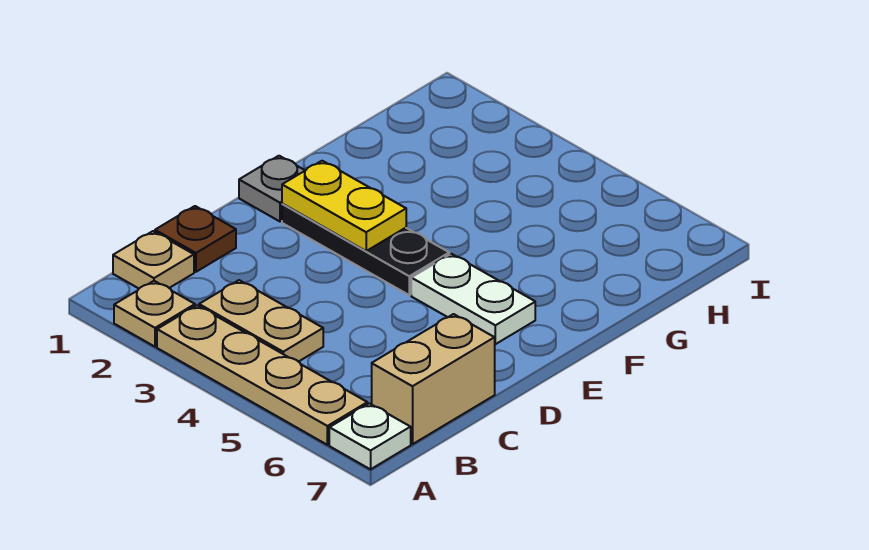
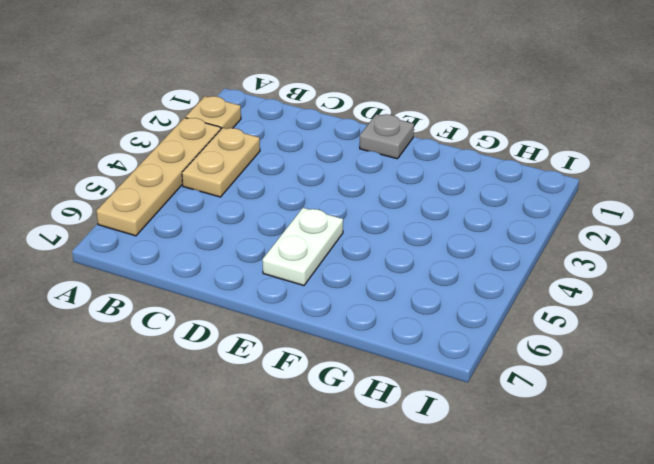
none -> white 1x1 plate [329,404,411,469]
none -> tan 1x1 plate [113,231,194,288]

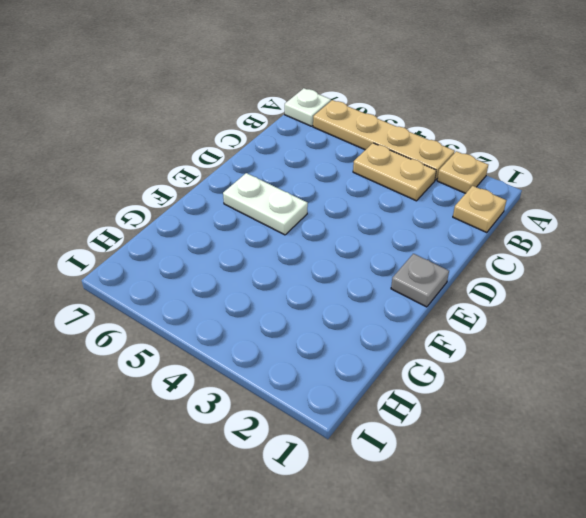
none -> tan 1x2 brick [372,314,495,444]
none -> brown 1x1 plate [155,206,236,272]

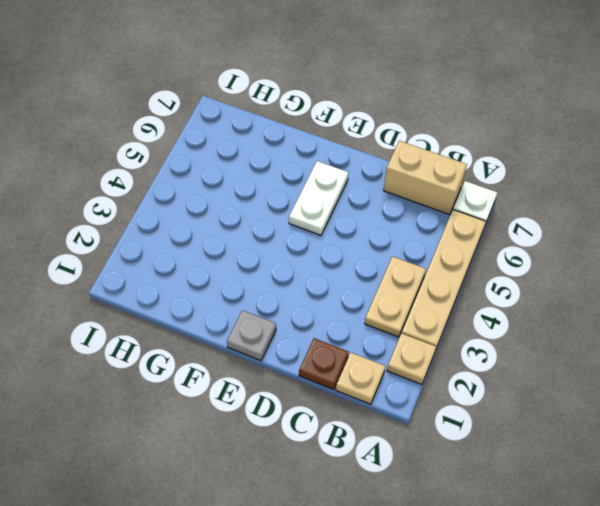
none -> black 1x3 plate [282,204,449,295]
none -> yellow 1x2 plate [282,161,406,251]

